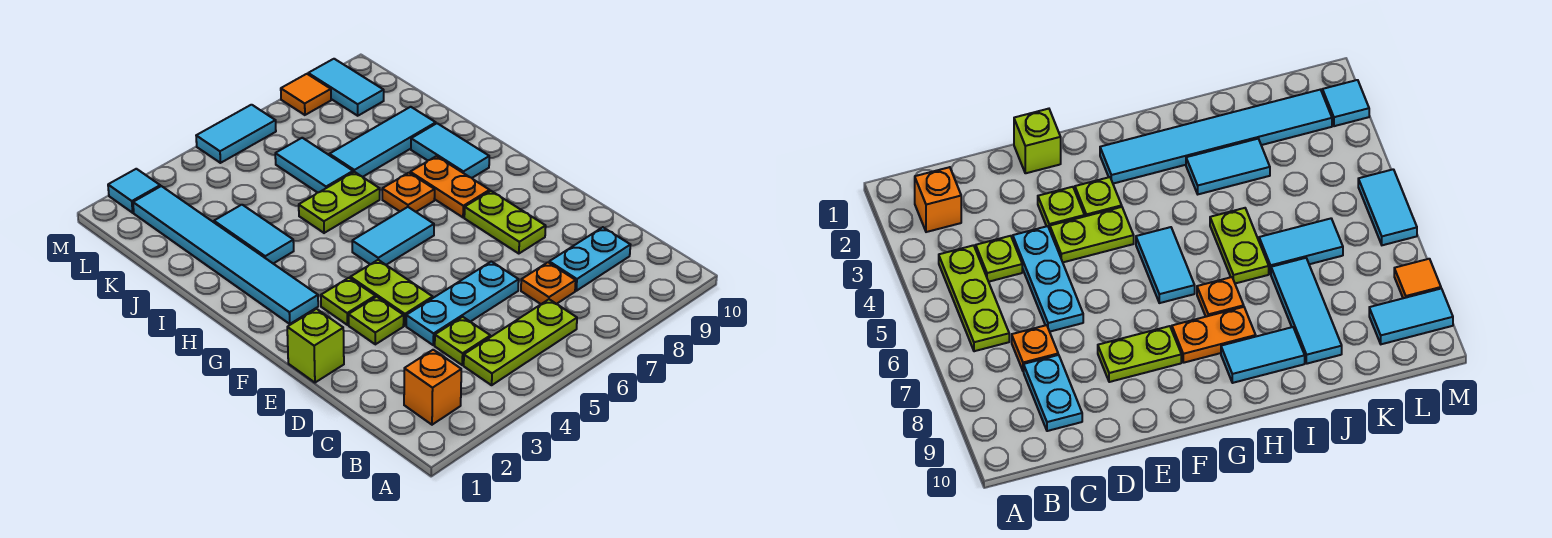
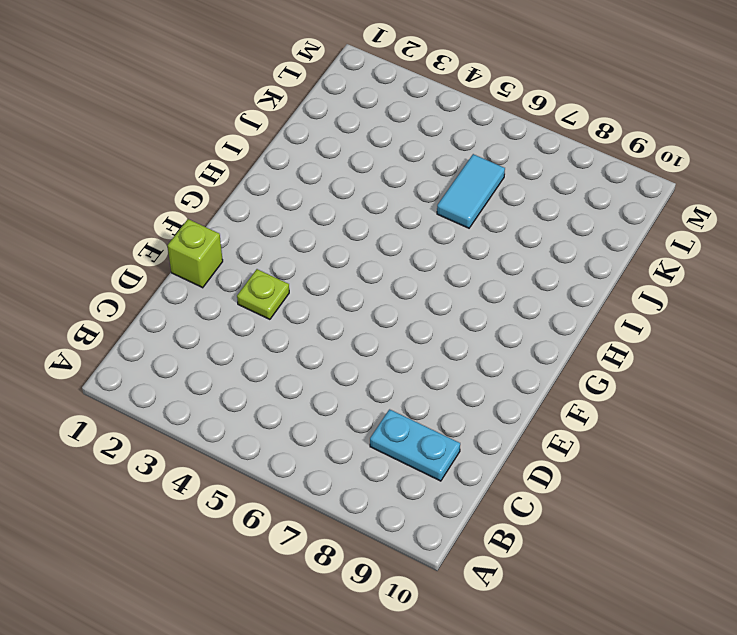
none -> orange 1x1 brick [404,350,461,425]
none -> lime 1x3 plate [464,299,577,385]
none -> lime 1x1 plate [435,317,490,365]

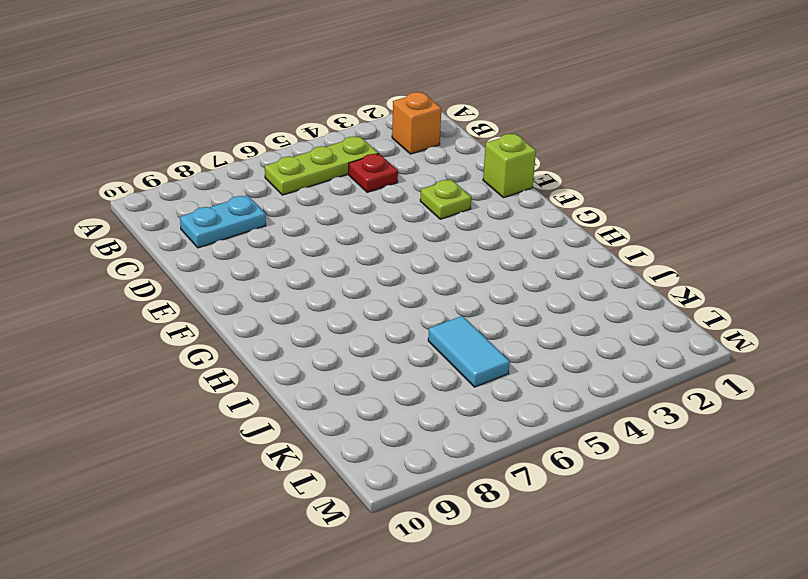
red 1x1 plate [349,154,398,192] -> lime 1x1 plate [435,317,490,365]
none -> orange 1x1 plate [521,262,576,304]
none -> cyan 1x3 plate [406,261,519,345]
none -> lime 1x2 plate [350,260,433,326]

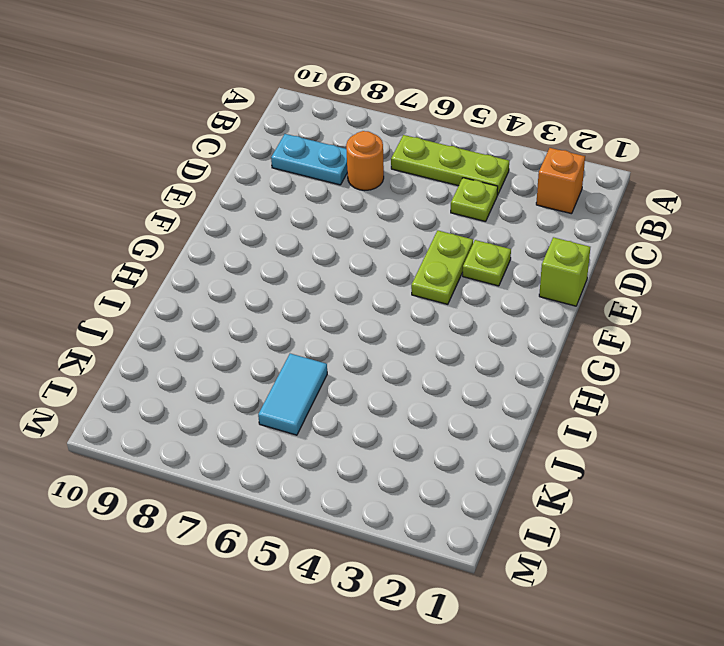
orange 1x1 round brick [346,131,384,190] -> orange 1x1 plate [521,262,576,304]
none -> cyan 1x3 plate [406,261,519,345]
none -> lime 1x2 plate [464,191,546,254]
none -> lime 1x1 plate [321,278,375,325]

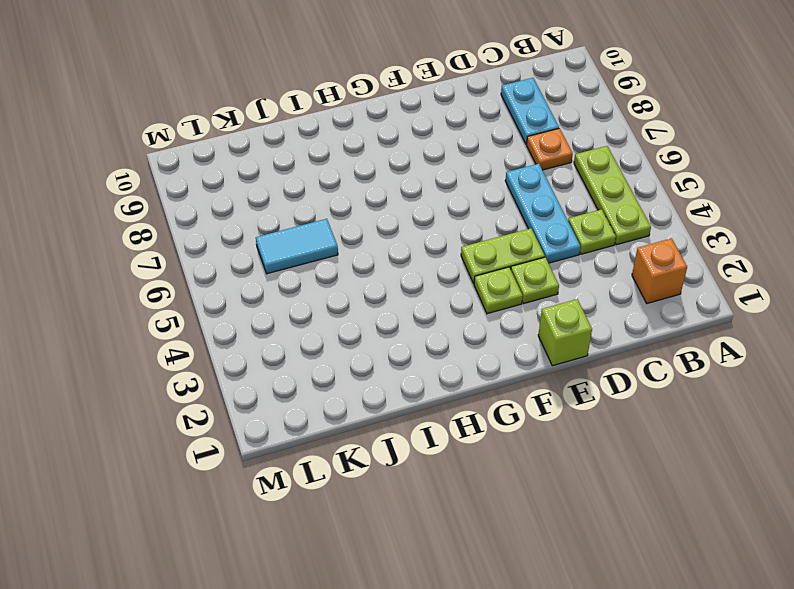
none -> lime 1x2 plate [464,191,546,254]
none -> cyan 1x6 tile [133,186,318,324]
none -> cyan 1x2 tile [352,207,434,265]

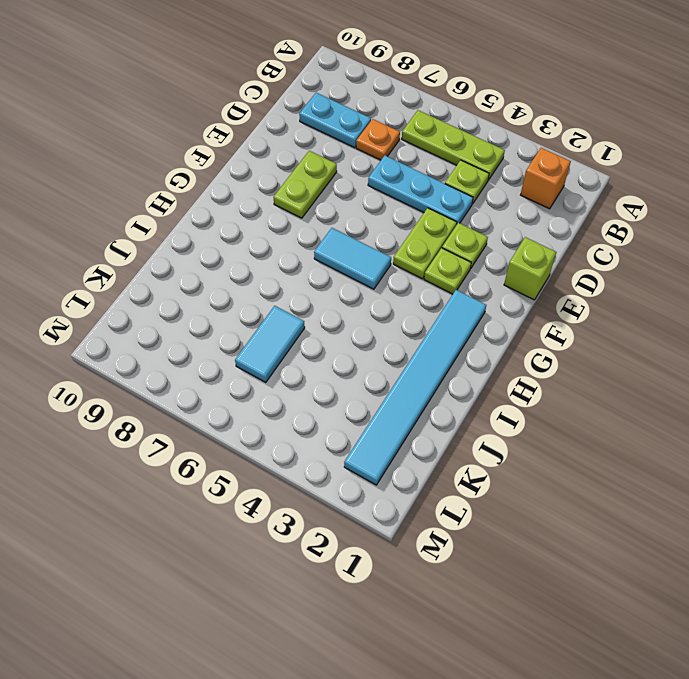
none -> orange 1x2 plate [410,156,490,217]
none -> orange 1x1 plate [382,173,435,212]
none -> cyan 1x2 tile [411,123,489,178]

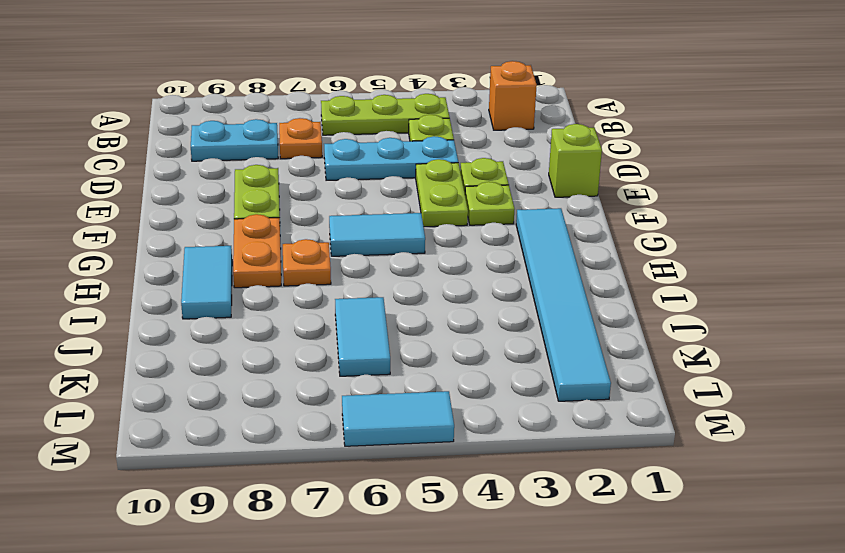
none -> cyan 1x2 tile [214,205,294,264]
none -> lime 1x2 plate [299,172,380,233]
none -> cyan 1x3 tile [329,107,436,177]

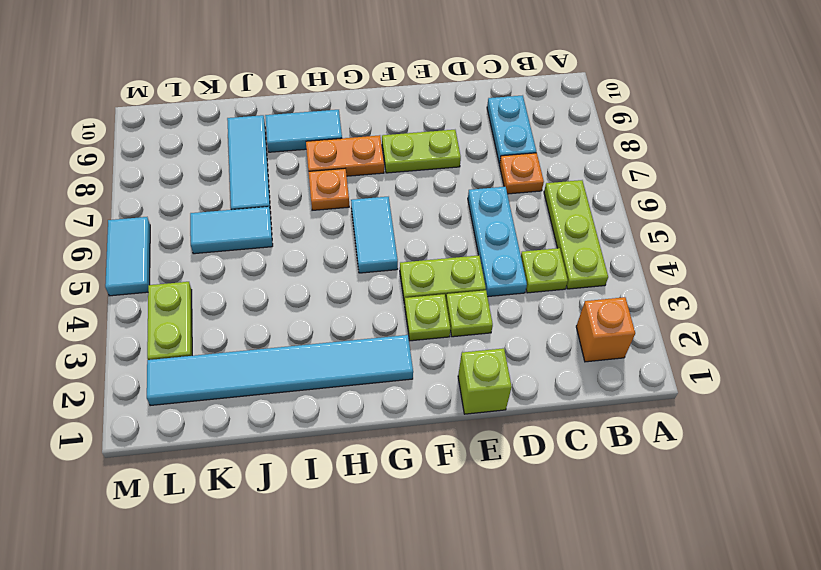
lime 1x2 plate [147,282,192,360] -> lime 1x2 plate moved to [299,172,380,233]
none -> cyan 1x2 tile [214,205,294,264]
none -> cyan 1x2 tile [308,59,384,116]
none -> cyan 1x1 tile [108,169,160,213]

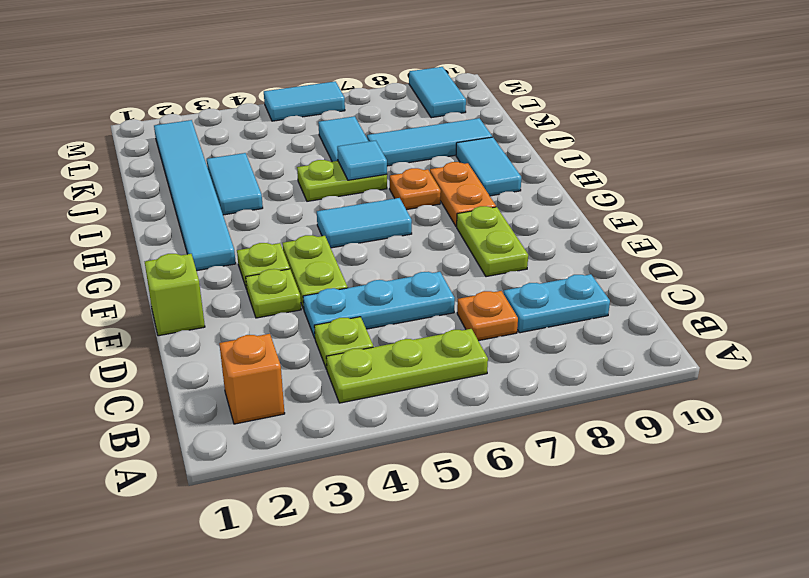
cyan 1x1 tile [337,141,387,180] -> cyan 1x1 tile moved to [108,169,160,213]
none -> orange 1x1 tile [281,74,331,115]

